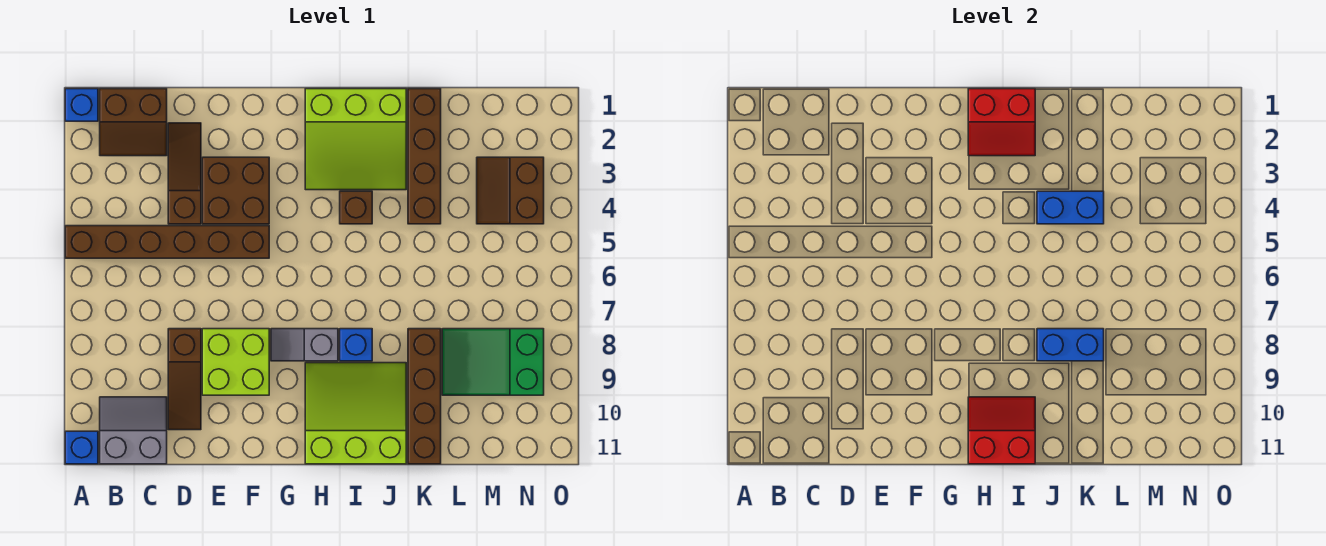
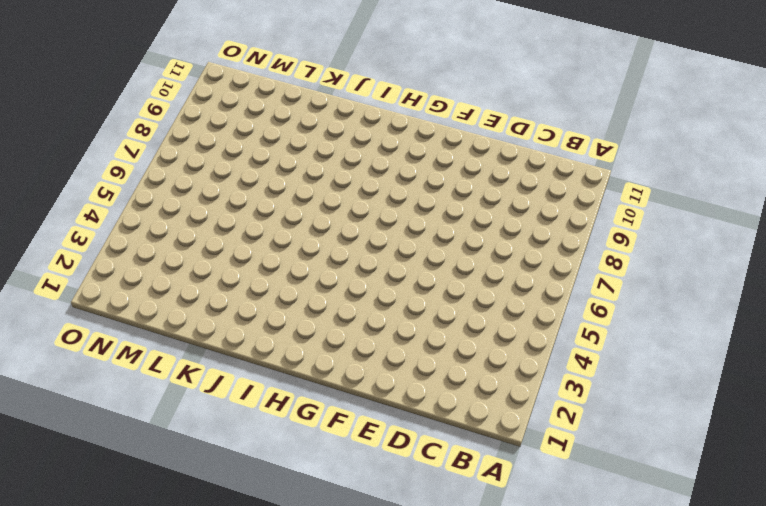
none -> blue 1x1 brick [65,89,98,121]
none -> brown 1x6 brick [65,226,269,258]
none -> blue 1x1 brick [65,431,98,464]

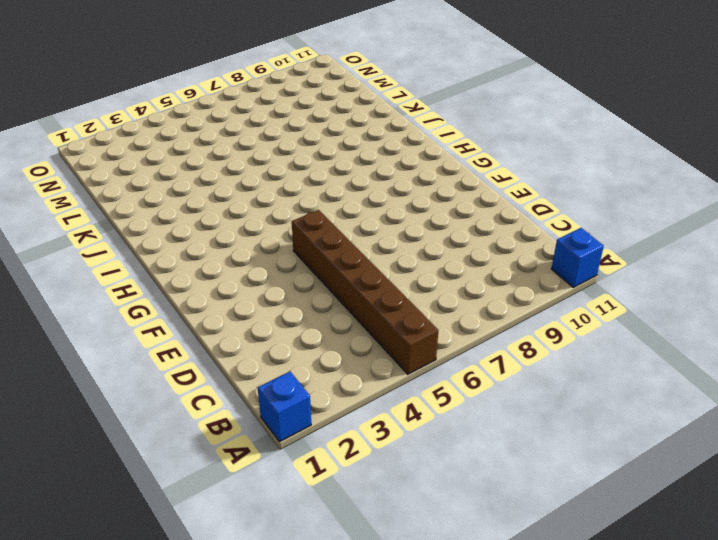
none -> brown 2x2 slope [100,89,167,156]
none -> grey 2x2 slope [100,397,167,464]
none -> brown 1x3 slope [168,123,201,224]

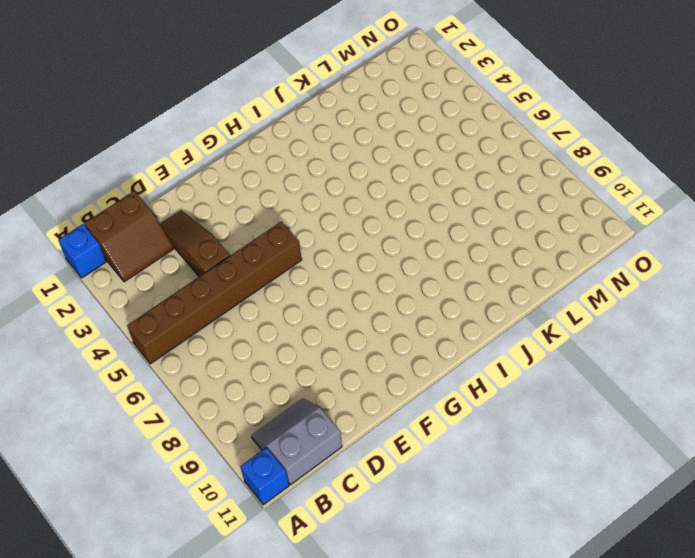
none -> brown 1x3 slope [168,329,201,430]
none -> brown 2x2 brick [202,157,269,224]
none -> lime 2x2 brick [202,329,269,395]

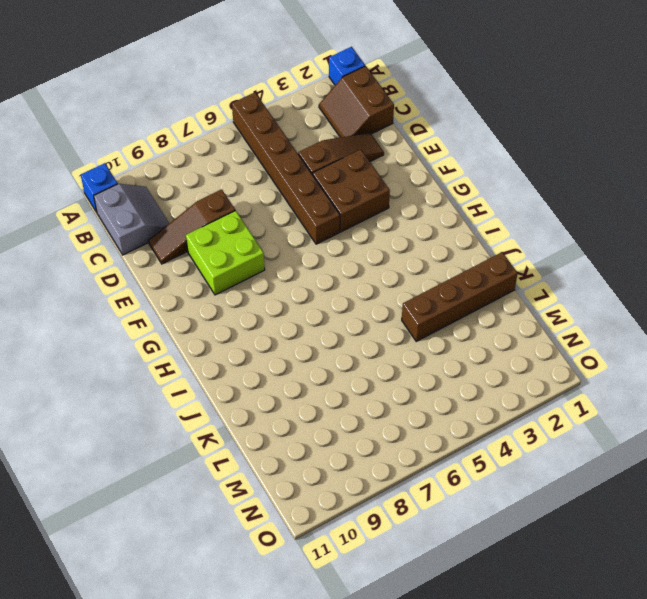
none -> grey 1x2 slope [271,329,338,361]
none -> lime 3x3 slope [305,89,406,190]
none -> lime 3x3 slope [305,363,406,464]

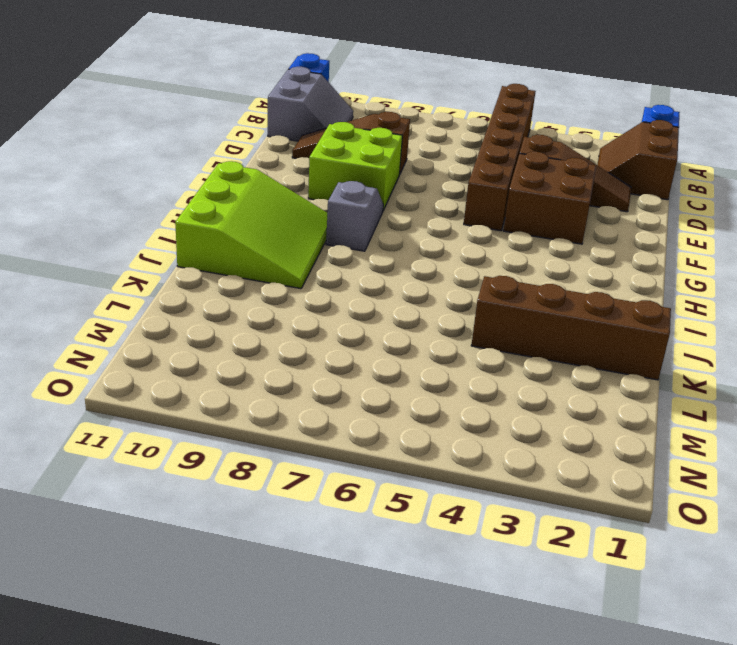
none -> lime 3x3 slope [305,89,406,190]
none -> brown 1x1 brick [340,191,372,224]
none -> blue 1x1 brick [340,329,372,361]

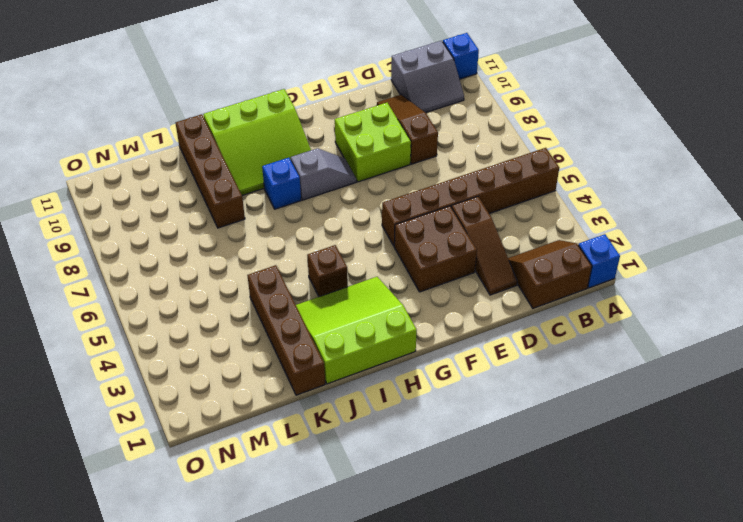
none -> green 2x3 slope [442,329,544,395]
none -> brown 2x2 slope [477,157,544,224]
none -> red 2x2 slope [968,89,1035,156]

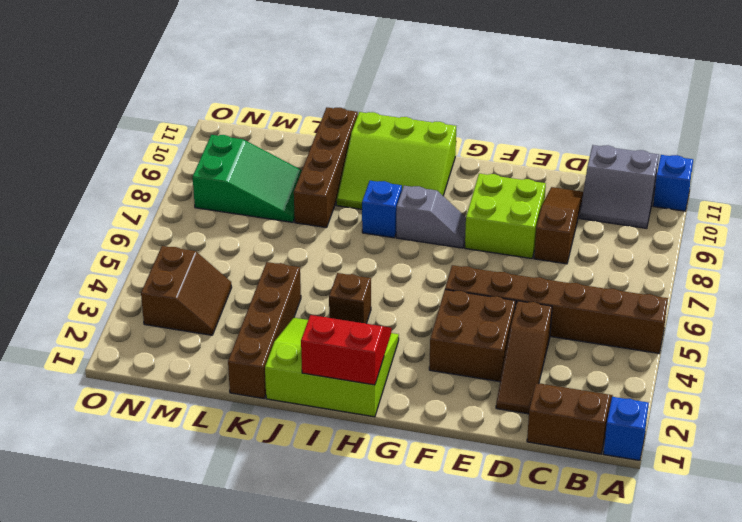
none -> red 2x2 slope [968,397,1035,464]
none -> blue 1x2 brick [1037,191,1104,224]
none -> blue 1x2 brick [1037,329,1104,361]

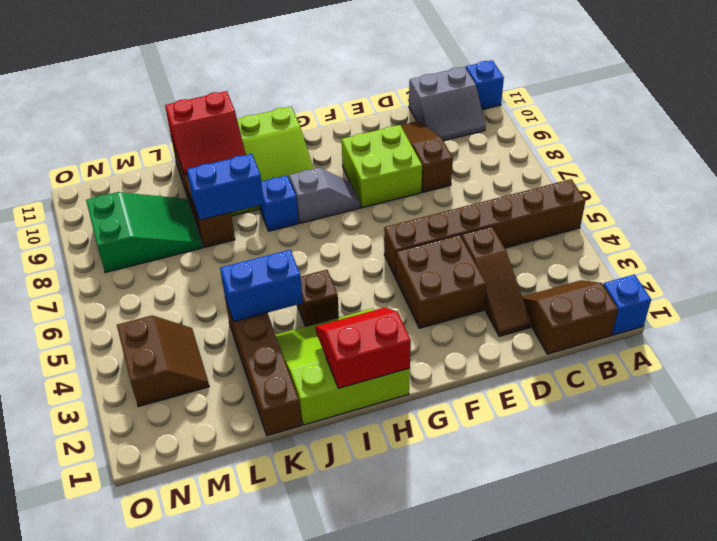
red 2x2 slope [165,91,246,175] -> red 2x2 slope moved to [968,397,1035,464]

